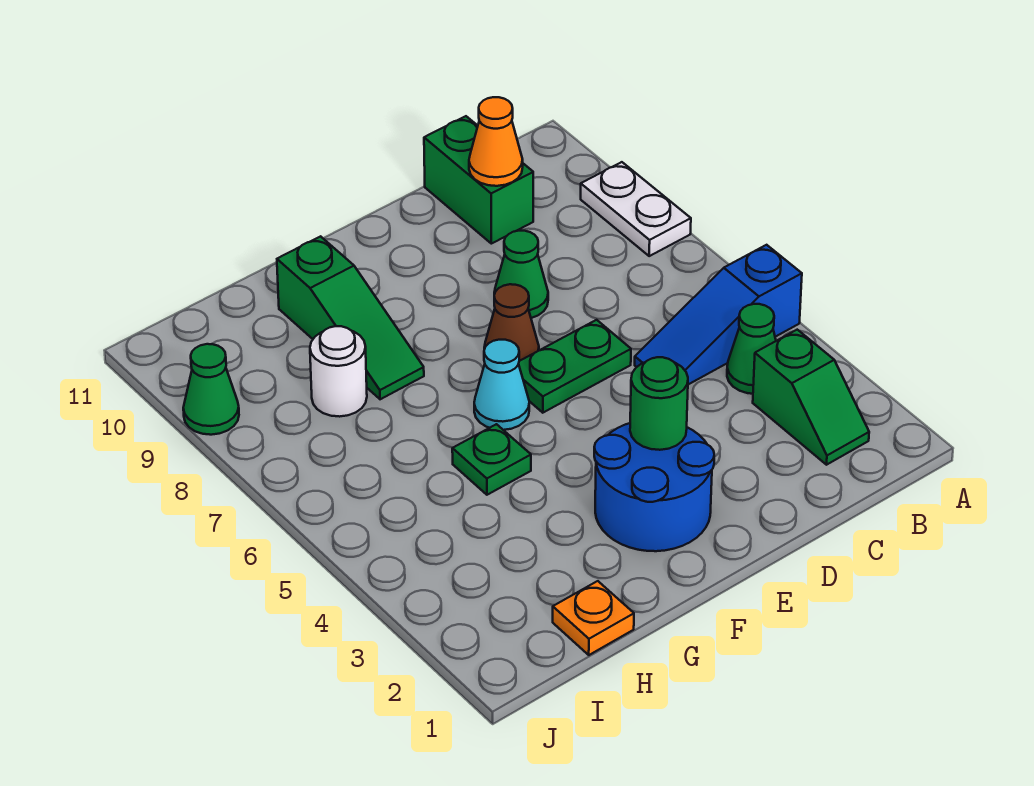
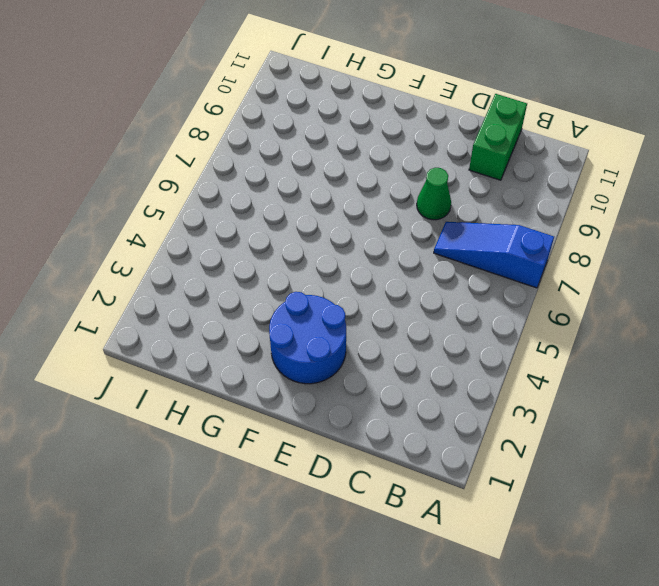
blue 1x3 slope [434,222,554,288] -> blue 1x3 slope moved to [635,245,802,385]
none -> white 1x2 plate [581,162,691,256]
none -> green 1x2 slope [753,330,869,465]
none -> green 1x1 cone [727,304,776,394]

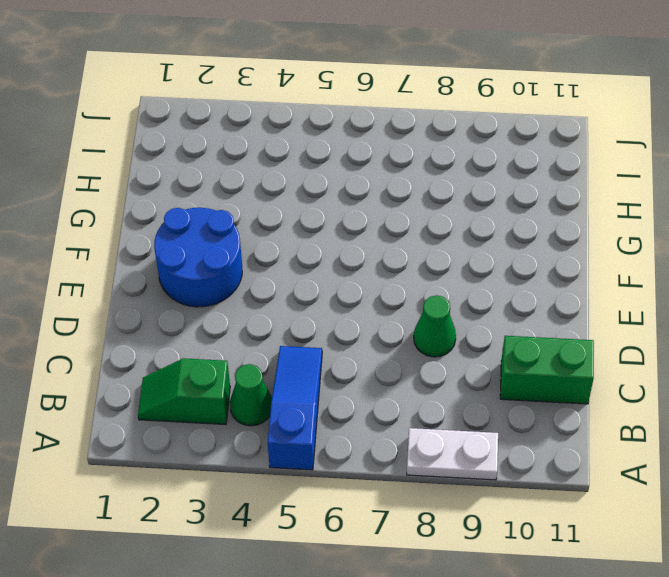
none -> green 1x2 plate [519,320,631,413]
none -> brown 1x1 cone [484,284,539,361]
none -> cyan 1x1 cone [474,340,529,430]

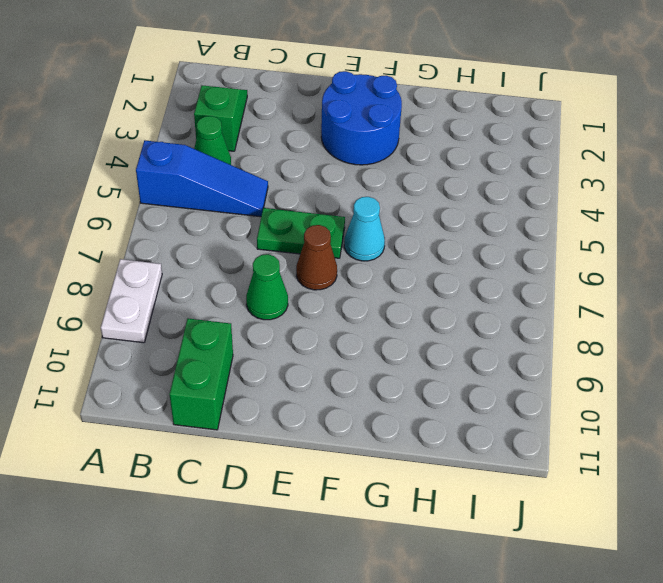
none -> green 1x1 plate [452,424,531,495]
none -> green 1x3 slope [277,236,424,399]
none -> orange 1x1 plate [553,581,634,655]

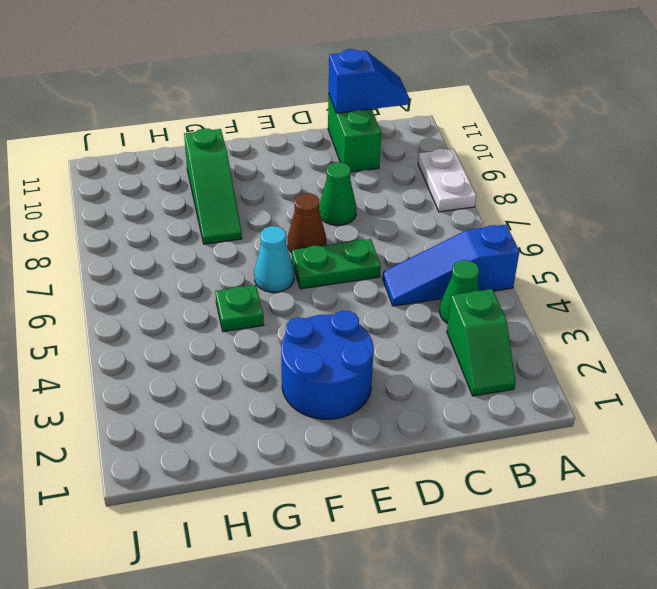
blue 1x2 slope [329,49,409,113] -> none
none -> orange 1x1 plate [553,581,634,655]
none -> white 1x1 round brick [310,326,367,417]
none -> green 1x1 cone [183,344,239,435]

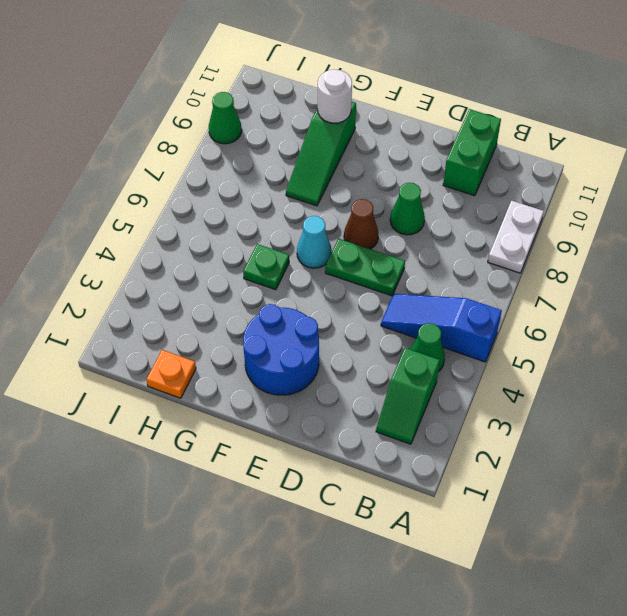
white 1x1 round brick [318,69,352,123] -> white 1x1 round brick moved to [310,326,367,417]
none -> orange 1x1 cone [469,97,523,186]
none -> green 1x1 round brick [630,357,688,450]

